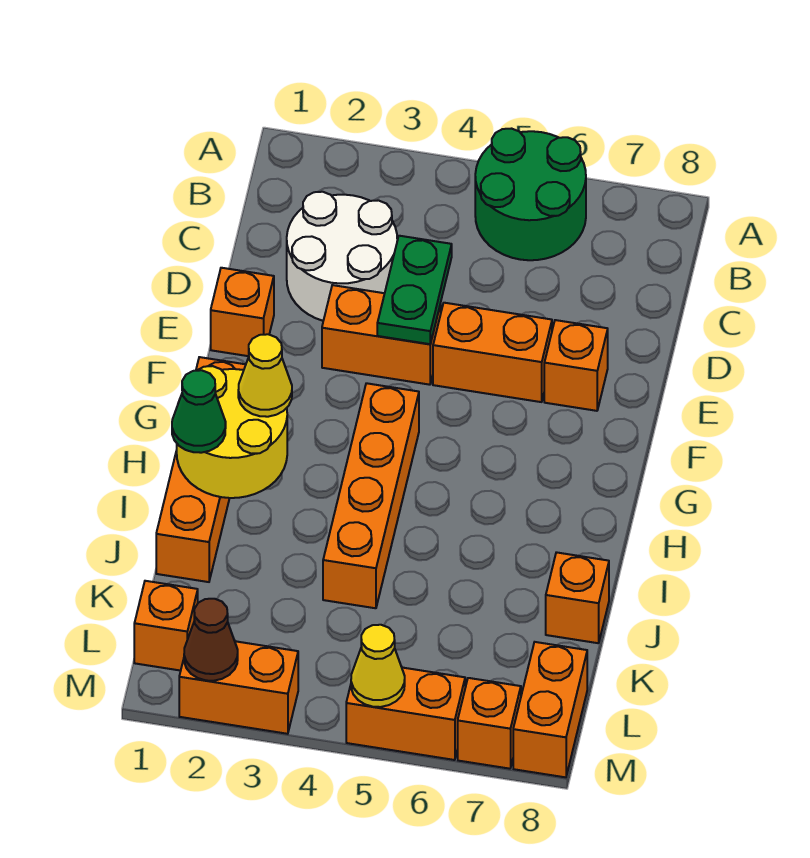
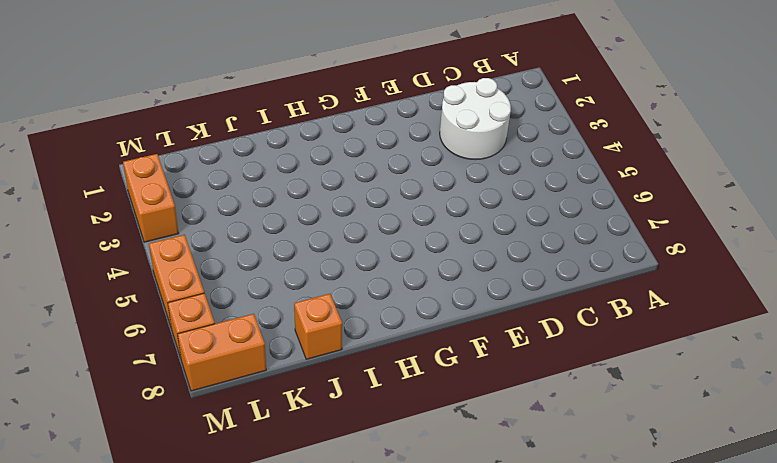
none -> green 2x2 round brick [475,129,586,260]
none -> orange 1x1 brick [211,268,274,356]
none -> orange 1x2 brick [322,285,441,385]

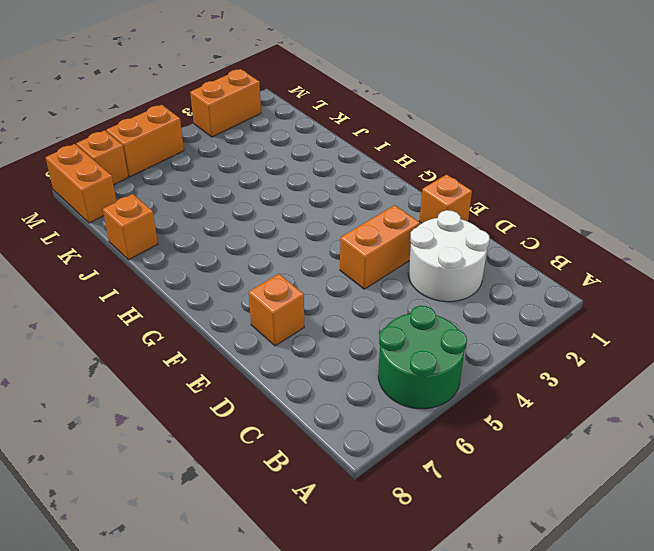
none -> orange 1x2 brick [433,303,552,402]
none -> orange 1x4 brick [156,357,246,582]
none -> orange 1x4 brick [323,383,419,608]

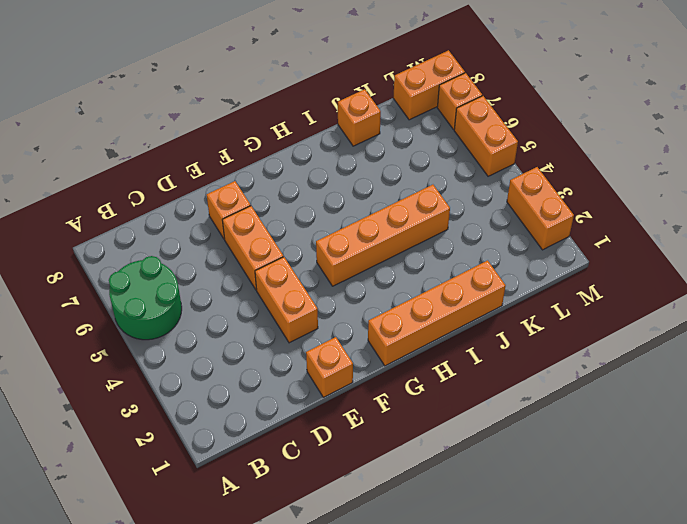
none -> white 2x2 round brick [287,192,397,321]
none -> orange 1x1 brick [134,581,198,671]
none -> green 1x2 plate [377,236,452,344]

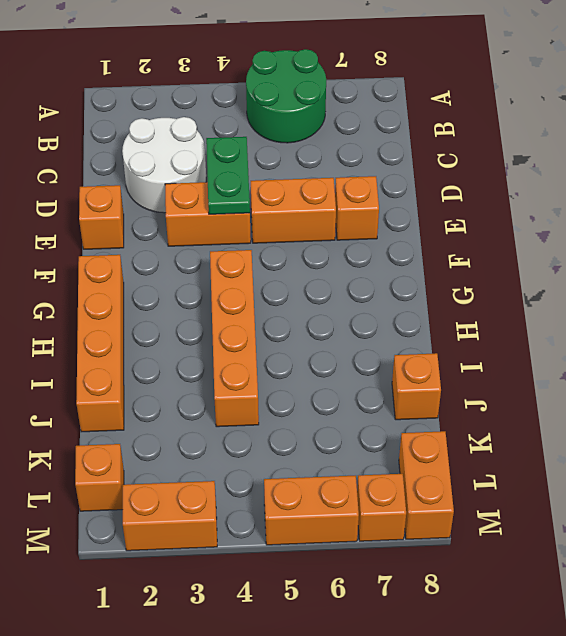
none -> yellow 2x2 round brick [177,366,287,498]
none -> brown 1x1 cone [184,599,238,681]
none -> yellow 1x1 cone [351,625,405,707]

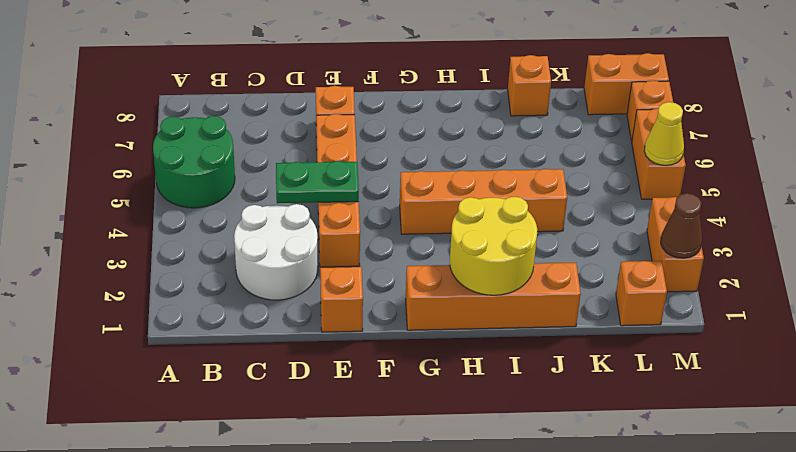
none -> yellow 1x1 cone [238,334,292,417]
none -> green 1x1 cone [172,370,226,453]

